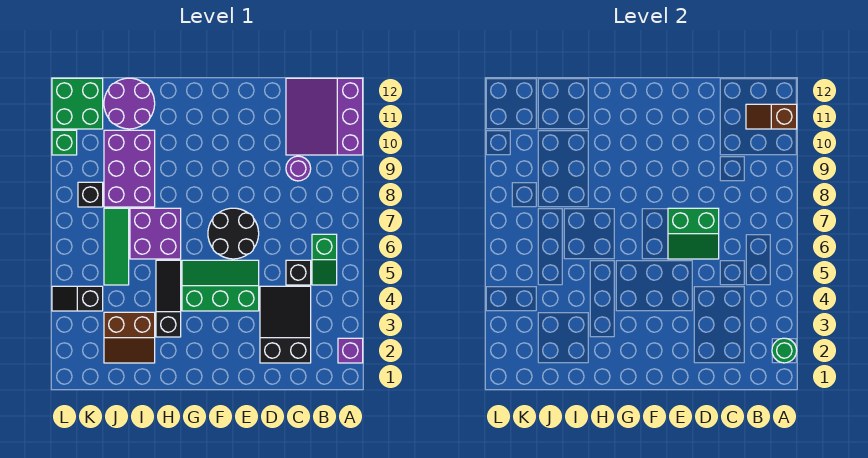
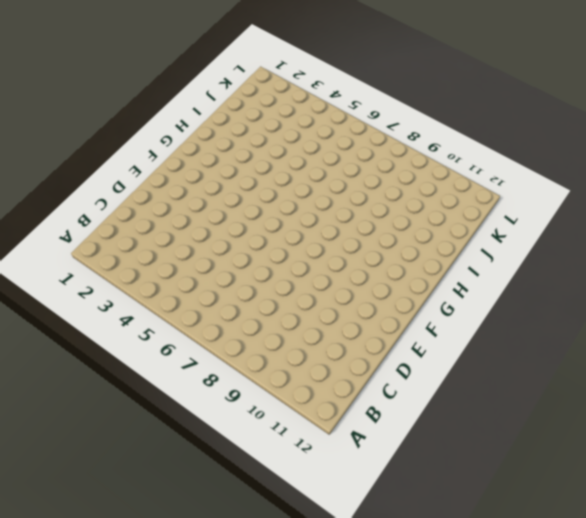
none -> purple 1x1 brick [338,338,363,363]
none -> purple 3x3 slope [286,78,363,155]
none -> green 1x2 slope [312,234,337,285]

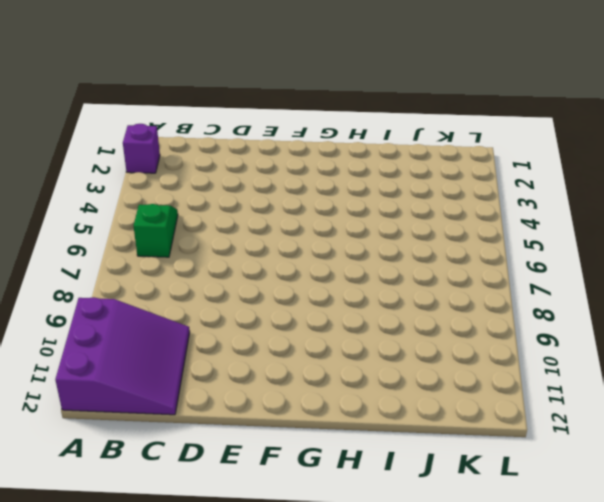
none -> black 2x3 slope [260,286,311,363]
none -> black 1x1 brick [286,260,311,285]
none -> purple 1x1 round brick [286,156,311,181]

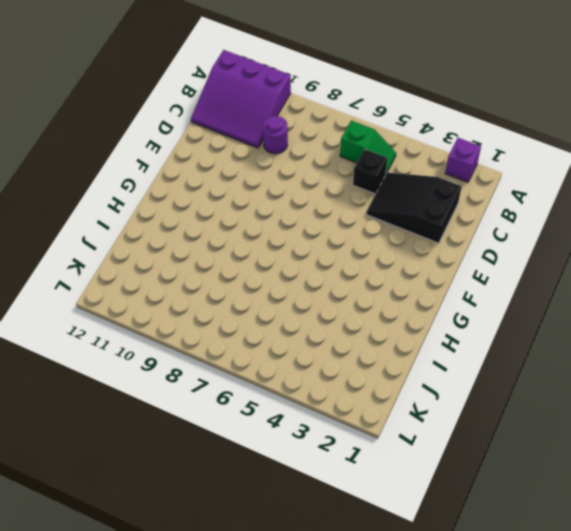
none -> green 2x3 slope [182,260,259,311]
none -> black 2x2 round brick [208,208,259,259]
none -> black 1x3 slope [156,260,181,337]

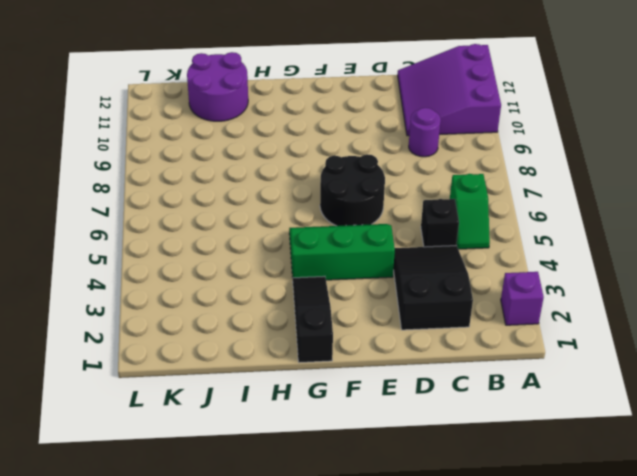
black 1x3 slope [293,276,333,363] -> black 1x3 slope moved to [156,260,181,337]
none -> purple 2x2 brick [130,208,181,259]
none -> brown 2x2 slope [104,312,155,363]
none -> purple 2x3 brick [104,130,155,207]

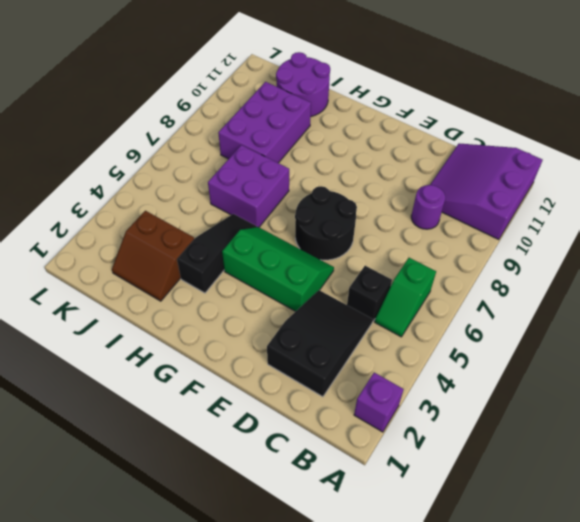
none -> green 1x3 tile [104,208,129,285]
none -> black 1x2 slope [52,286,103,311]
none -> black 1x1 brick [78,182,103,207]

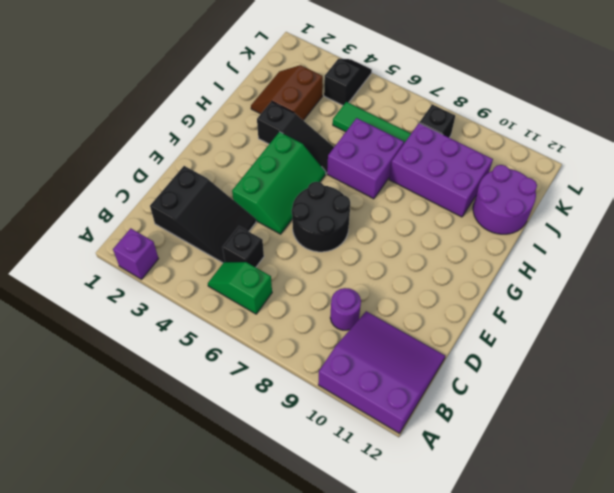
none -> green 2x2 brick [52,78,103,129]
none -> green 1x1 brick [52,130,77,155]
none -> green 1x1 round brick [772,338,797,363]

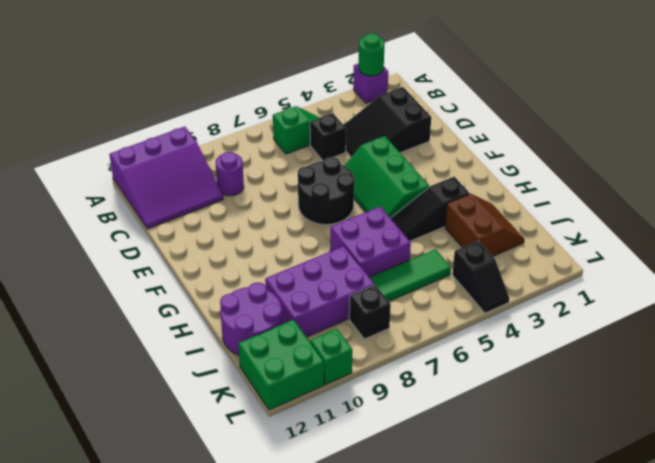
none -> brown 1x2 slope [746,104,797,129]
none -> green 2x2 slope [668,208,719,259]

